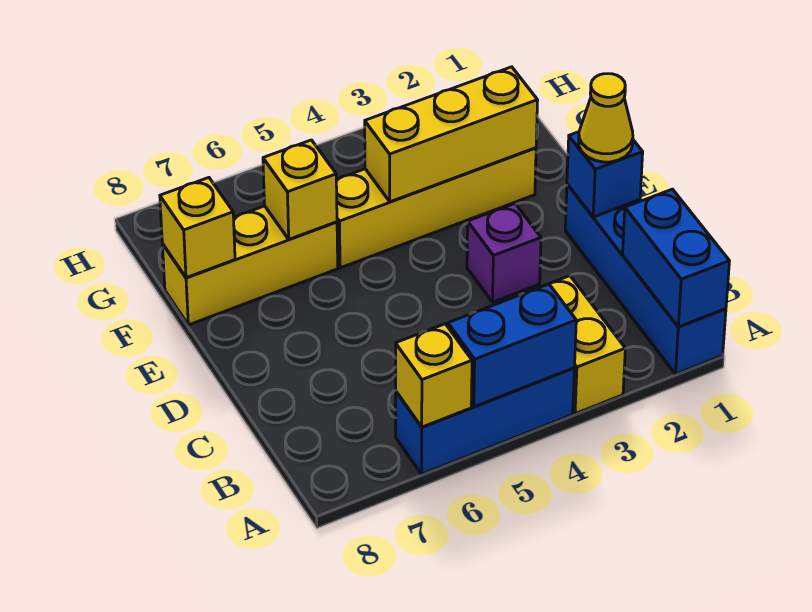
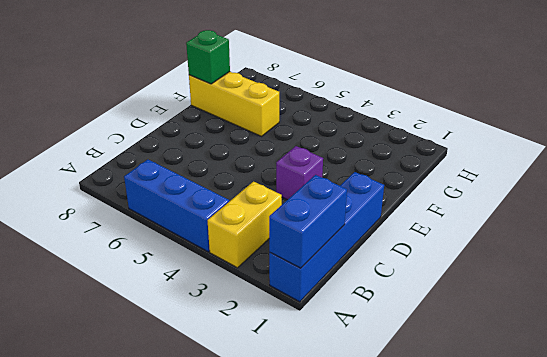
green 1x1 brick [186,30,230,84] -> yellow 1x1 brick [160,178,235,278]
none -> yellow 1x4 brick [336,148,536,268]
none -> blue 1x2 brick [448,284,576,407]
none -> yellow 1x1 brick [396,324,472,427]

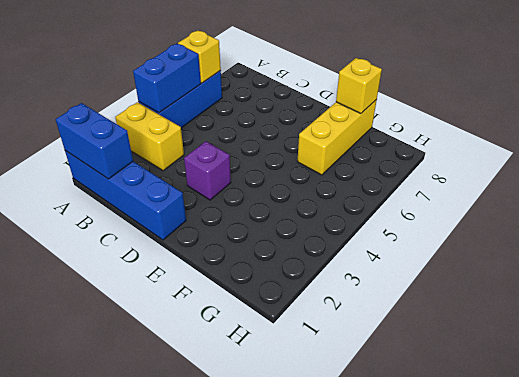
none -> yellow 1x4 brick [336,148,536,268]
none -> blue 1x1 brick [567,132,643,217]
none -> yellow 1x3 brick [365,67,538,202]

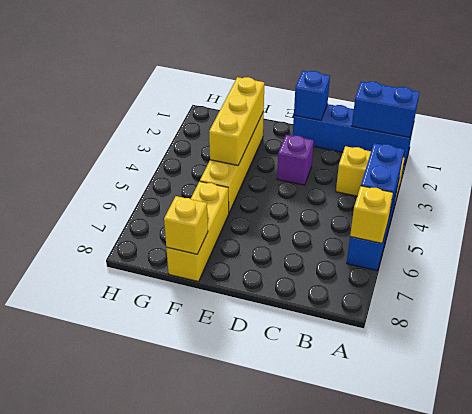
none -> yellow 1x1 brick [263,140,337,239]
none -> yellow 1x1 cone [579,74,633,162]

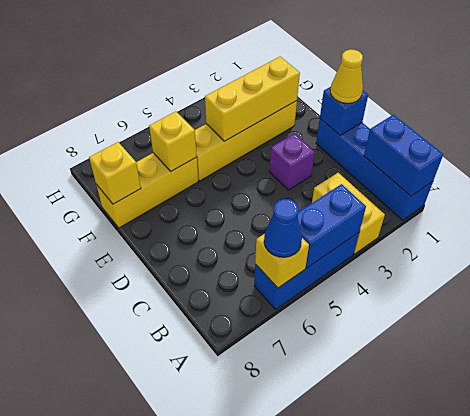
blue 1x1 cone [264,199,302,257] -> none

